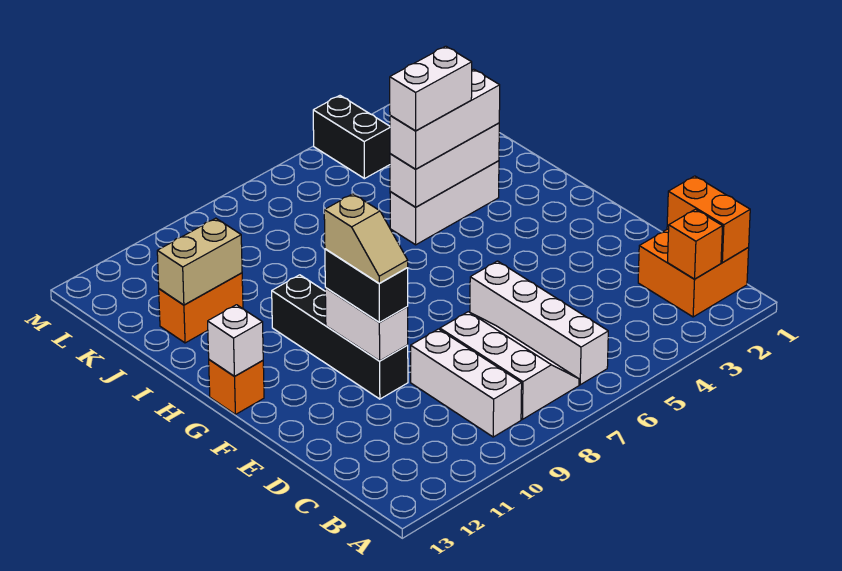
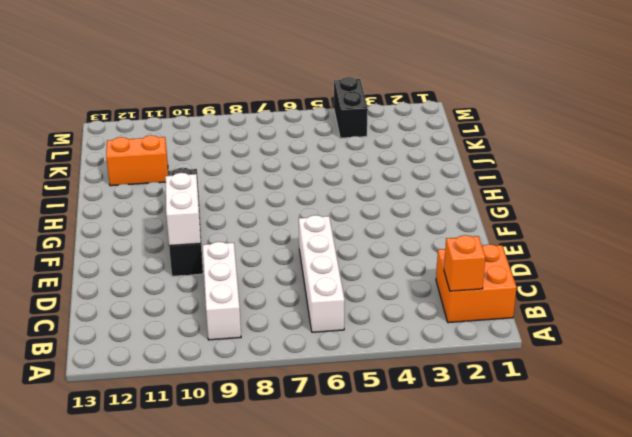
none -> white 2x3 slope [440,312,579,419]
none -> orange 1x1 brick [209,360,264,414]
none -> white 1x3 brick [390,161,499,245]

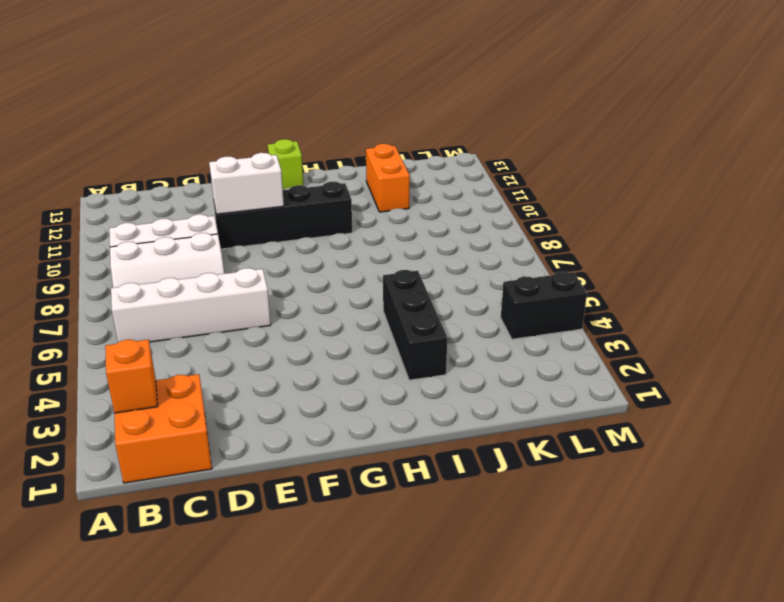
lime 1x1 brick [268,139,303,190] -> orange 1x1 brick [209,360,264,414]
black 1x3 brick [383,270,447,380] -> white 1x3 brick [390,161,499,245]
none -> orange 1x2 brick [667,176,750,263]
none -> white 1x1 brick [208,305,263,376]
none -> white 1x3 brick [390,123,499,207]

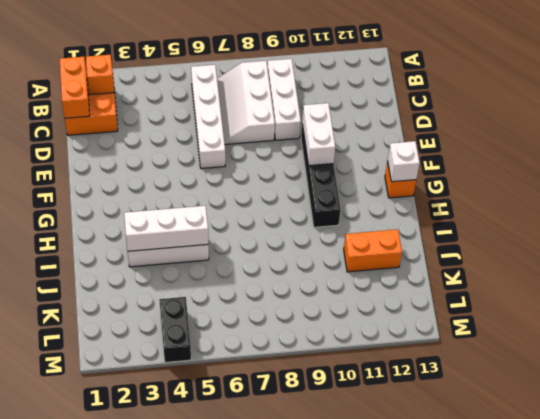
none -> tan 1x2 brick [157,218,242,305]
none -> black 1x2 brick [325,249,408,322]
none -> white 1x3 brick [390,69,500,169]

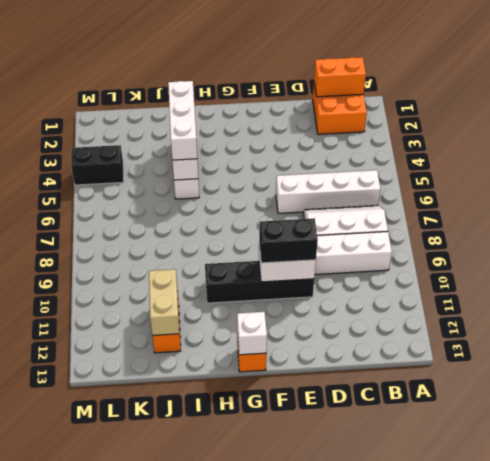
none -> orange 1x1 brick [668,209,723,279]
none -> tan 1x2 slope [324,194,408,283]
none -> white 1x2 brick [389,46,472,131]

